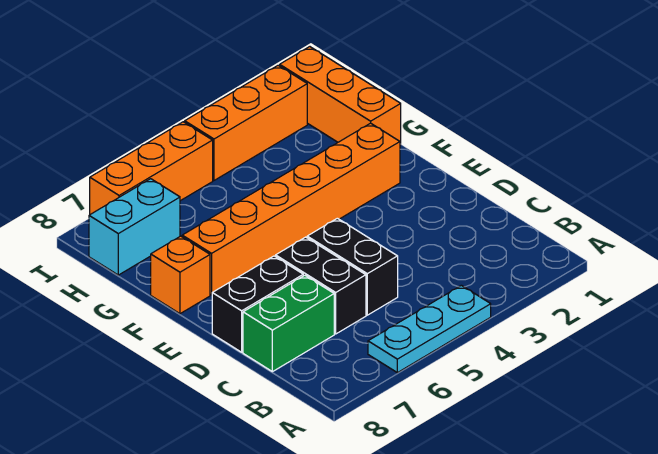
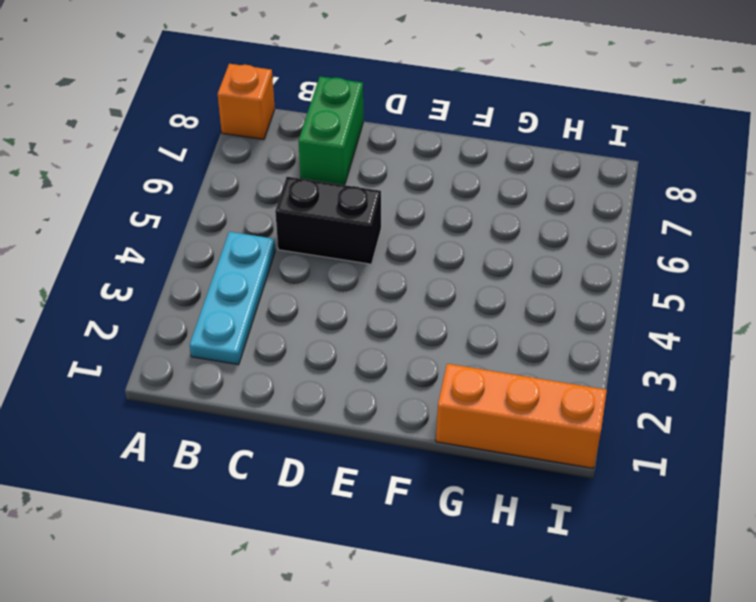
orange 1x1 brick [218,64,275,140] -> orange 1x1 brick moved to [151,236,210,314]
cyan 1x3 plate [190,232,275,365] -> cyan 1x3 plate moved to [368,285,491,373]
none -> black 1x2 brick [276,237,366,334]
none -> black 1x2 brick [212,256,303,352]

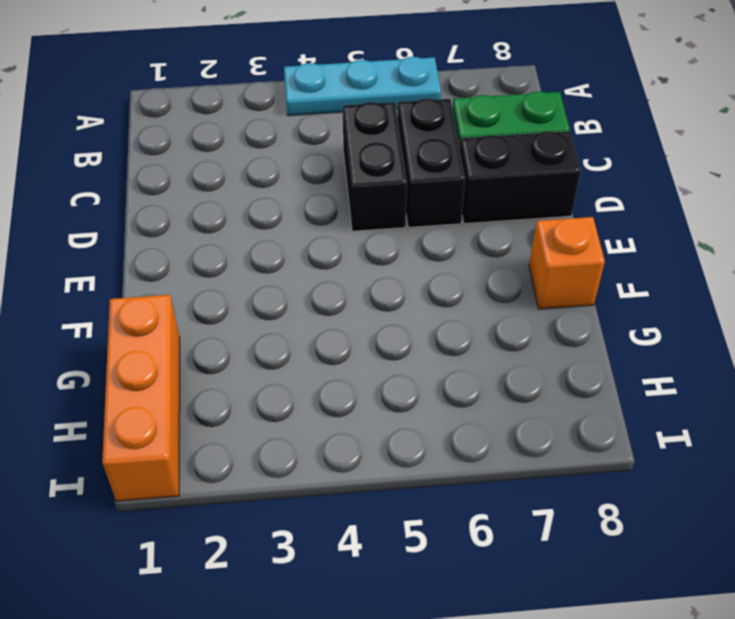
none -> orange 1x6 brick [182,123,400,295]
none -> cyan 1x2 brick [89,179,180,275]

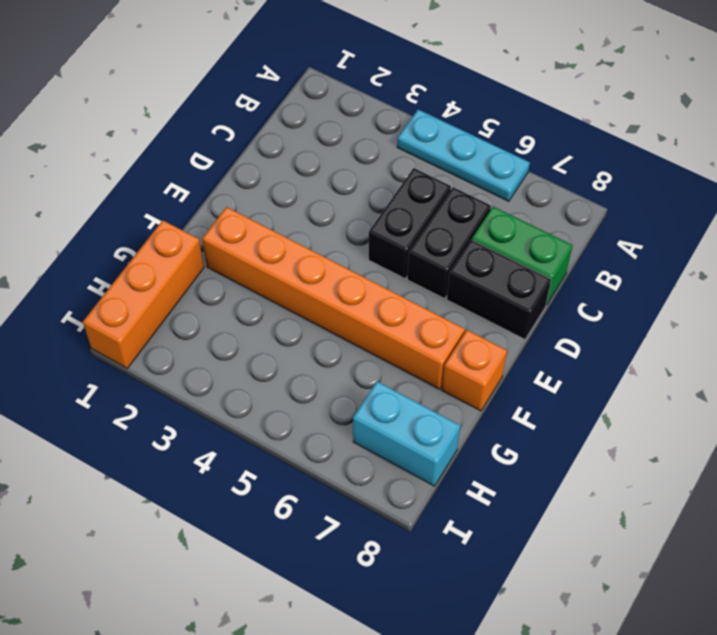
none -> orange 1x3 brick [185,65,307,180]
none -> orange 1x3 brick [90,122,213,214]

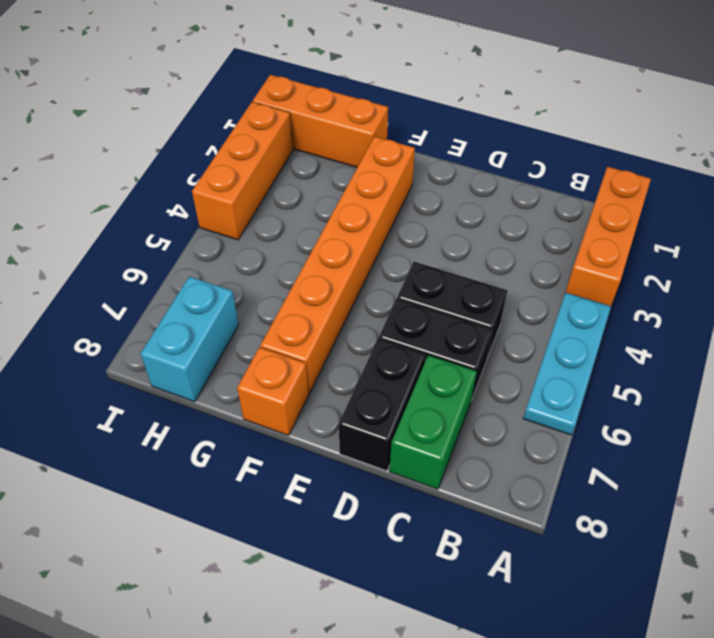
orange 1x3 brick [566,167,651,306] -> orange 1x3 brick moved to [90,122,213,214]

